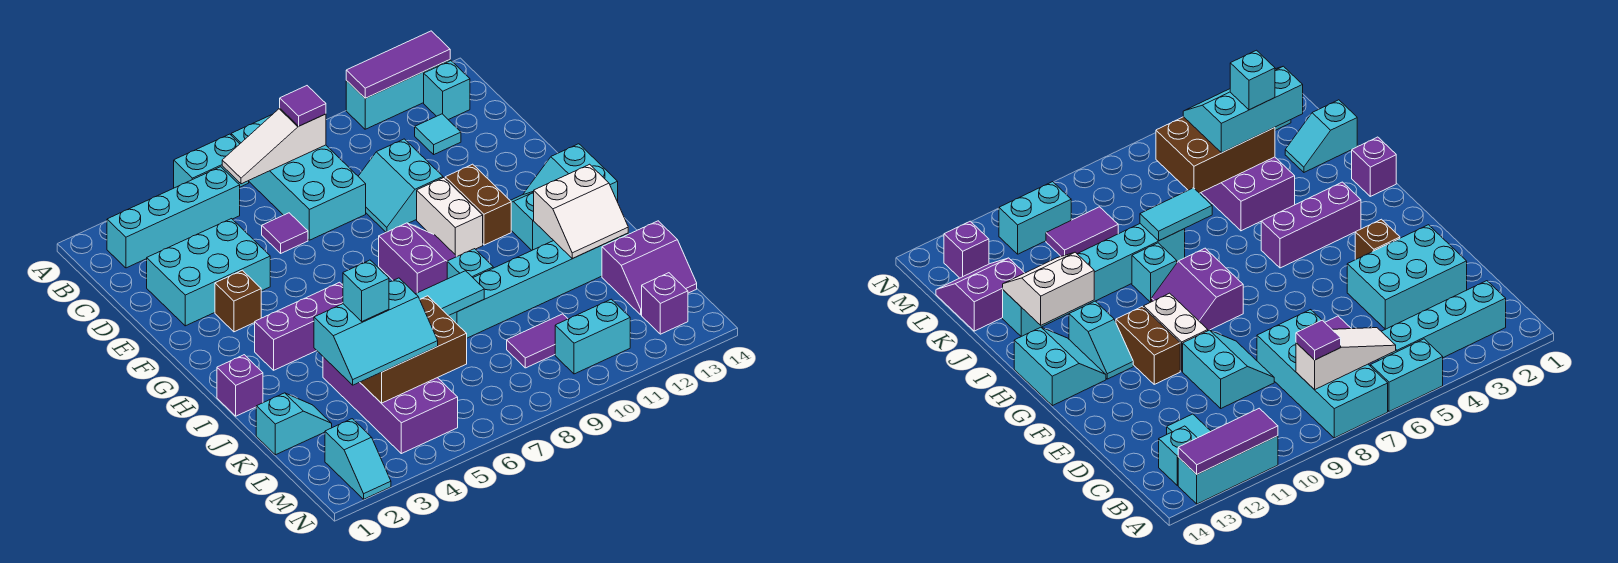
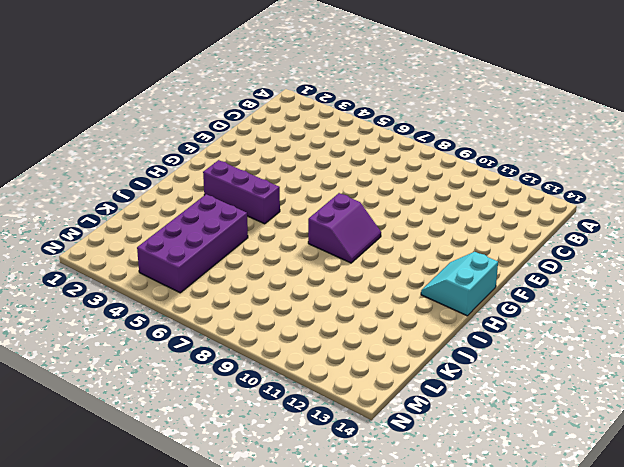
none -> cyan 1x2 brick [174,134,249,188]
none -> cyan 2x4 brick [231,115,366,240]
none -> cyan 1x3 brick [346,60,450,129]
none -> cyan 1x4 brick [107,167,240,268]

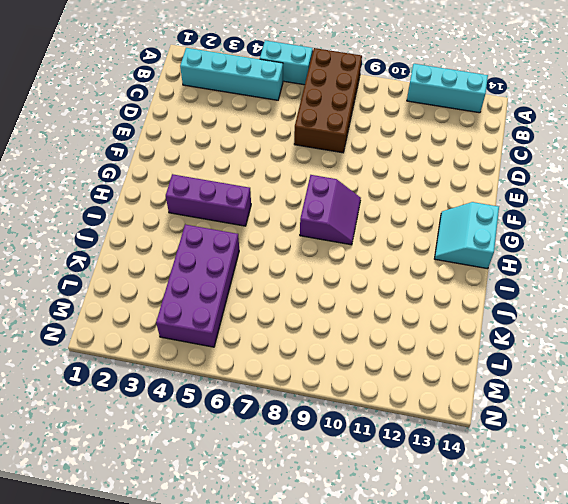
brown 2x4 brick [294,48,362,153] -> cyan 2x4 brick [231,115,366,240]
none -> cyan 1x1 brick [424,61,470,120]
none -> cyan 1x1 tile [415,114,461,154]
none -> cyan 2x3 brick [147,219,270,326]
none -> purple 1x1 tile [262,213,308,253]

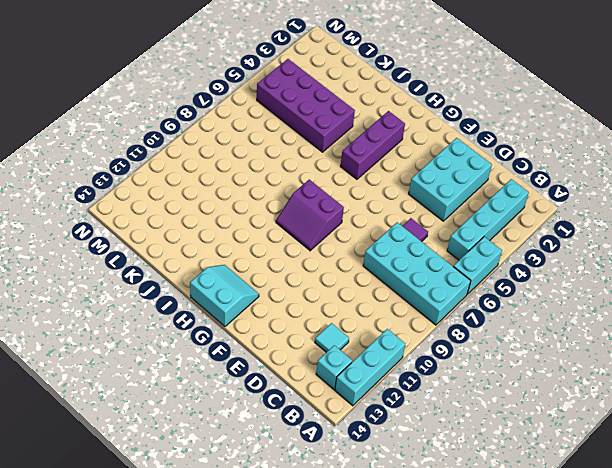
none -> cyan 2x2 slope [358,139,443,232]
none -> brown 1x1 brick [215,270,261,332]
none -> white 1x2 brick [417,178,483,256]
none -> brown 1x2 brick [445,164,511,245]

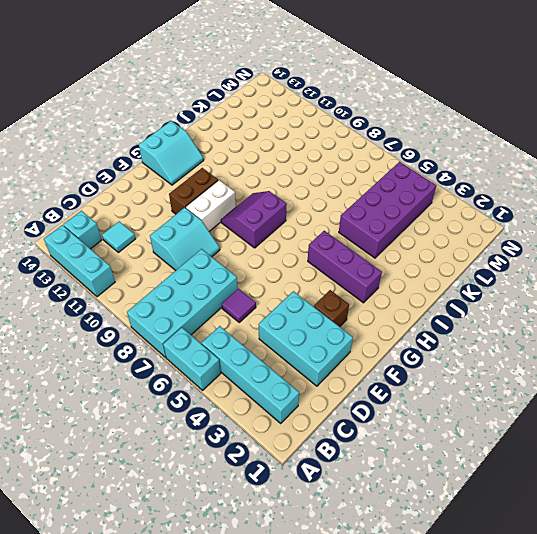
none -> cyan 1x2 slope [510,191,554,250]
none -> purple 1x1 brick [217,355,263,416]
none -> cyan 1x1 brick [447,249,493,279]
none -> cyan 1x6 brick [449,233,628,338]

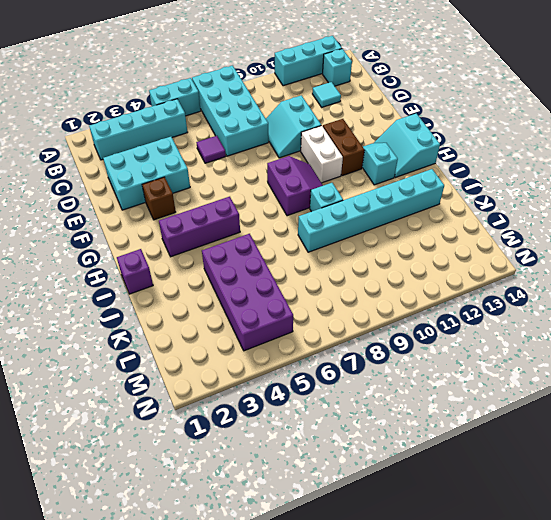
none -> cyan 1x2 slope [256,393,332,455]
none -> purple 2x2 slope [602,221,697,315]
none -> purple 1x2 tile [507,314,568,368]
none -> cyan 1x2 slope [325,419,391,499]

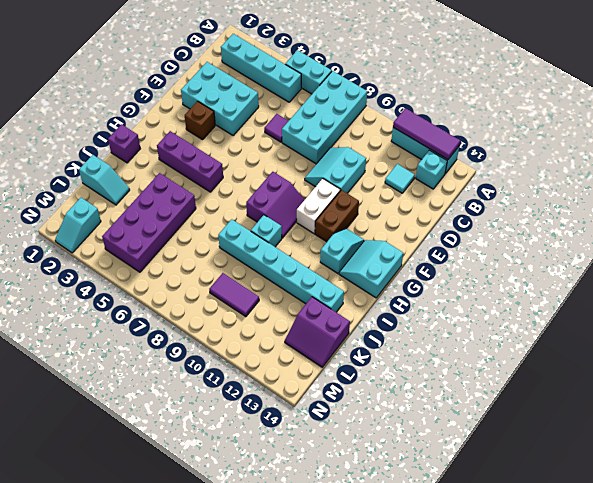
none -> cyan 1x2 brick [555,299,630,374]
none -> purple 1x1 brick [642,273,688,334]
none -> white 1x3 slope [222,108,326,184]
none -> white 2x2 slope [534,164,628,259]

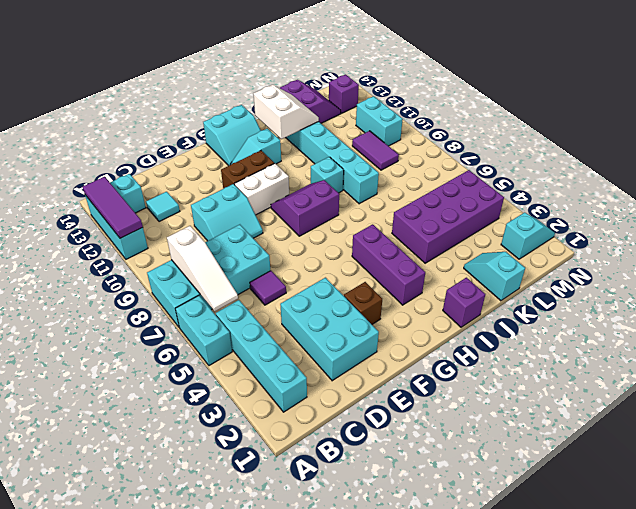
none -> cyan 1x2 tile [416,271,484,316]
none -> brown 2x3 brick [360,296,467,403]
none -> purple 1x1 tile [280,86,326,126]
none -> cyan 2x3 slope [314,278,438,385]

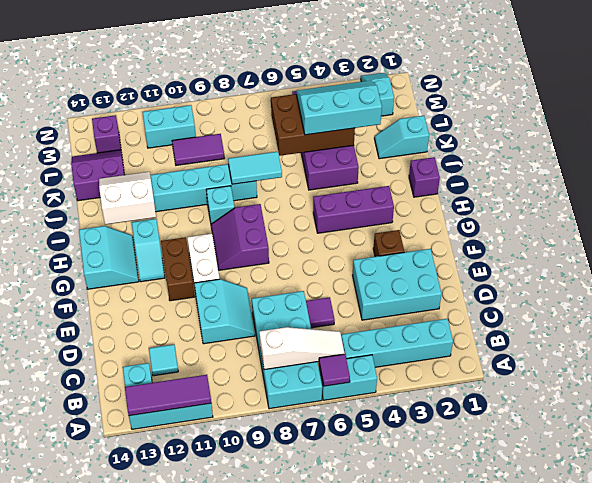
purple 1x1 tile [319,354,350,386] -> purple 1x1 tile moved to [280,86,326,126]
none -> cyan 1x1 brick [343,260,389,321]

